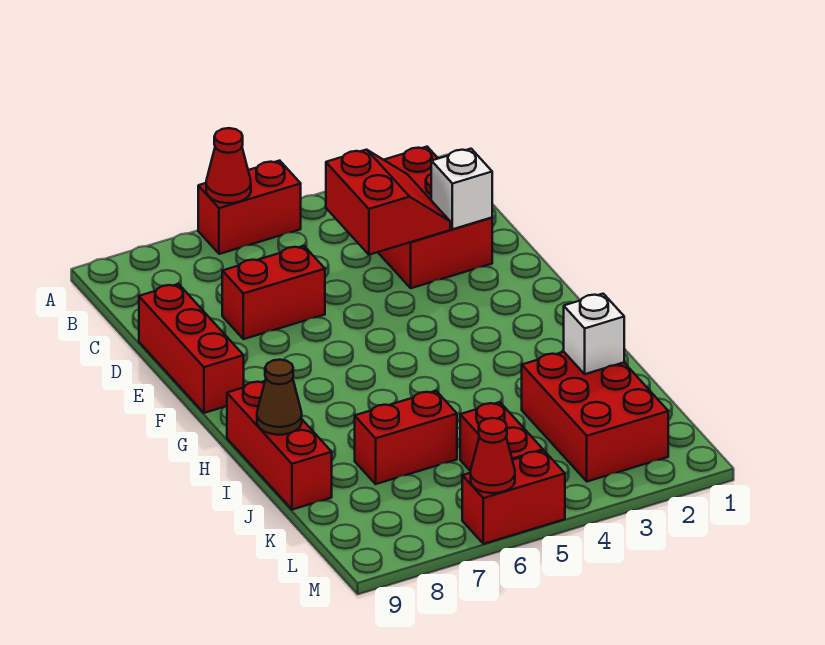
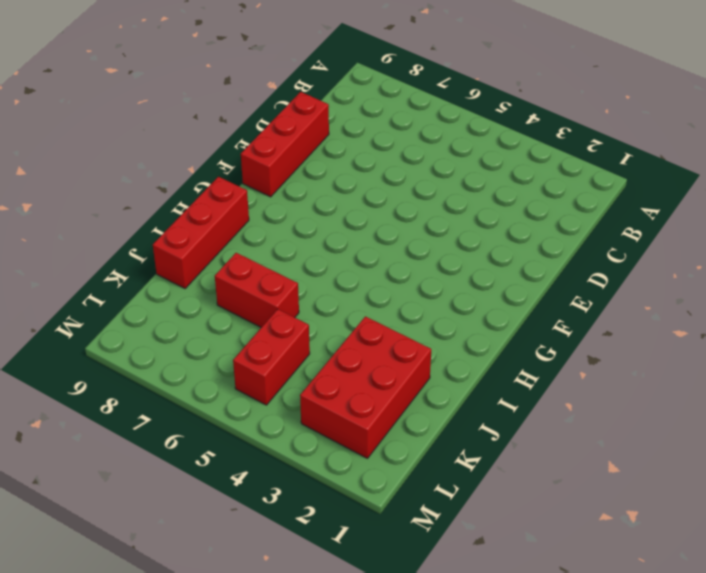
none -> red 1x2 brick [198,161,301,254]
none -> red 2x3 brick [378,147,492,288]
none -> red 1x2 brick [222,246,325,339]

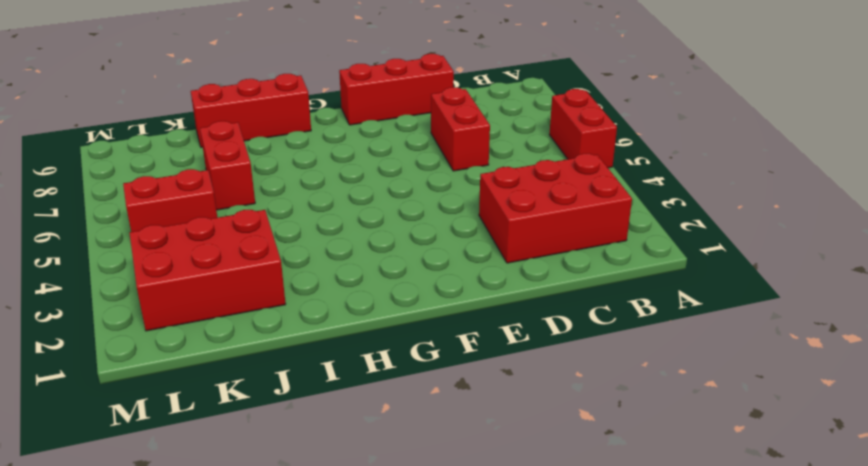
none -> red 1x2 brick [462,451,565,544]
none -> red 1x1 cone [206,128,251,203]
none -> red 2x2 slope [326,150,450,255]

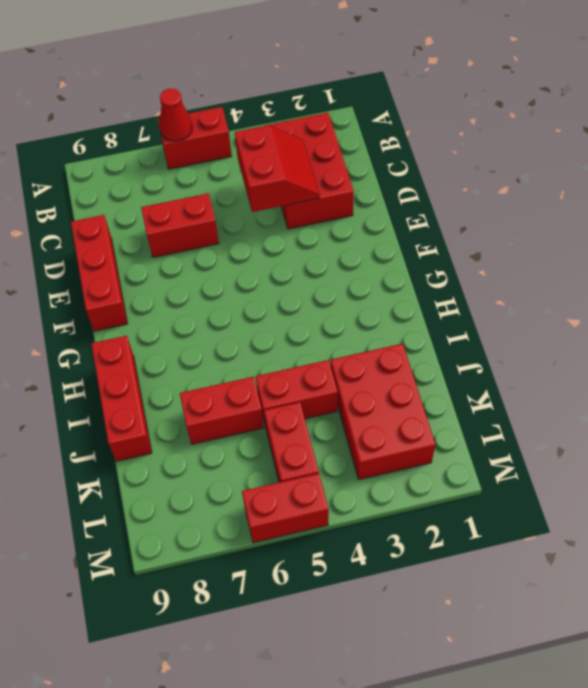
red 1x2 brick [256,360,338,427] -> none
none -> white 1x1 brick [431,149,492,229]
none -> brown 1x1 cone [257,360,302,435]
none -> white 1x1 brick [564,294,624,374]

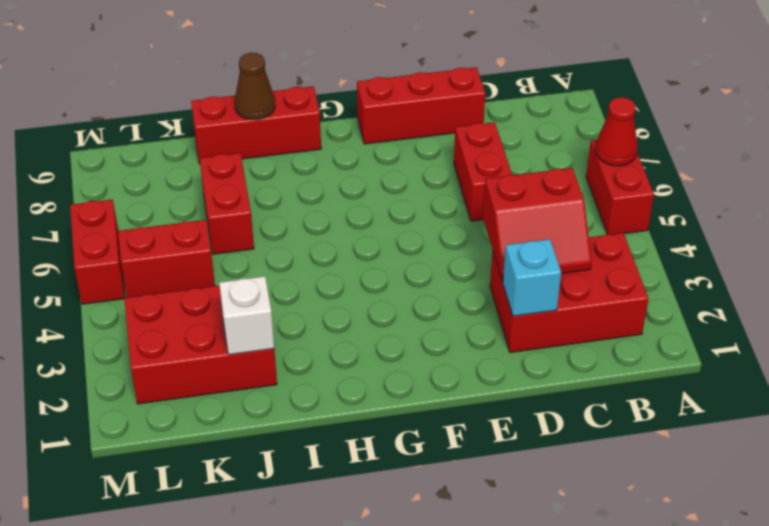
cyan 1x1 brick [503,239,561,316] -> white 1x1 brick [431,149,492,229]
none -> red 1x1 cone [471,418,515,493]

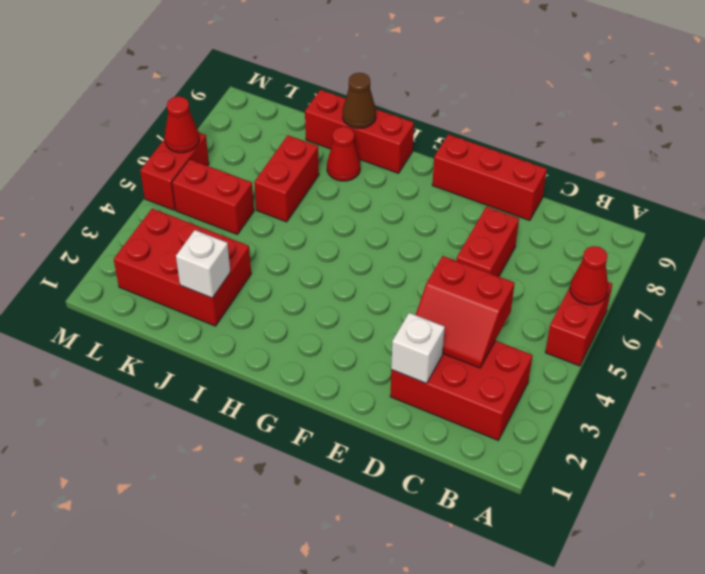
red 1x1 cone [327,127,360,181] -> none

